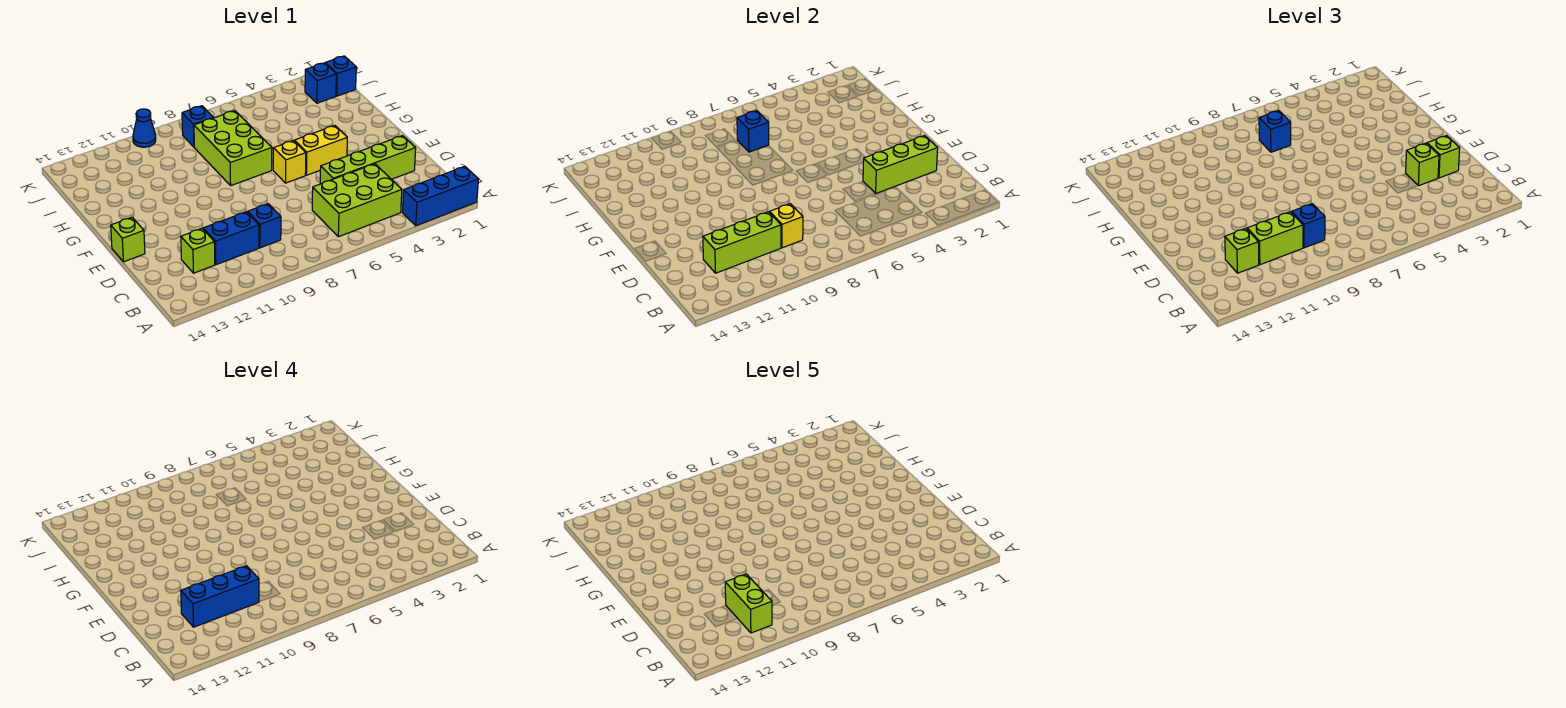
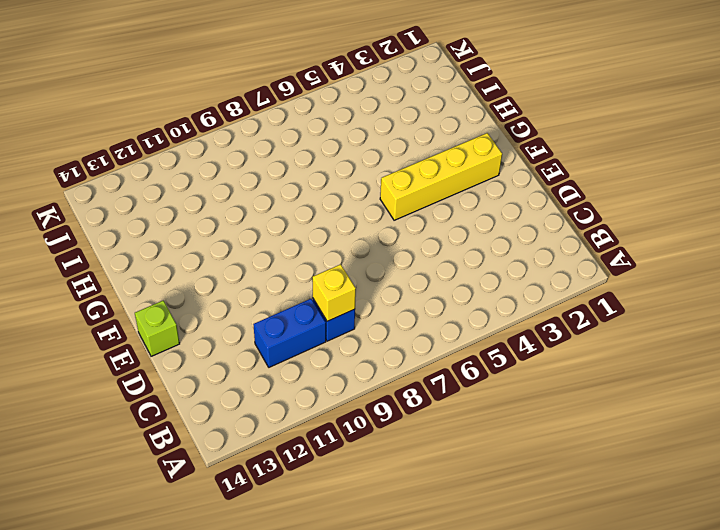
yellow 1x4 brick [380,133,502,220] -> yellow 1x2 brick [294,126,347,175]
none -> blue 1x3 brick [402,166,478,226]
none -> lime 2x3 brick [312,164,402,237]
none -> lime 1x1 brick [181,229,215,273]

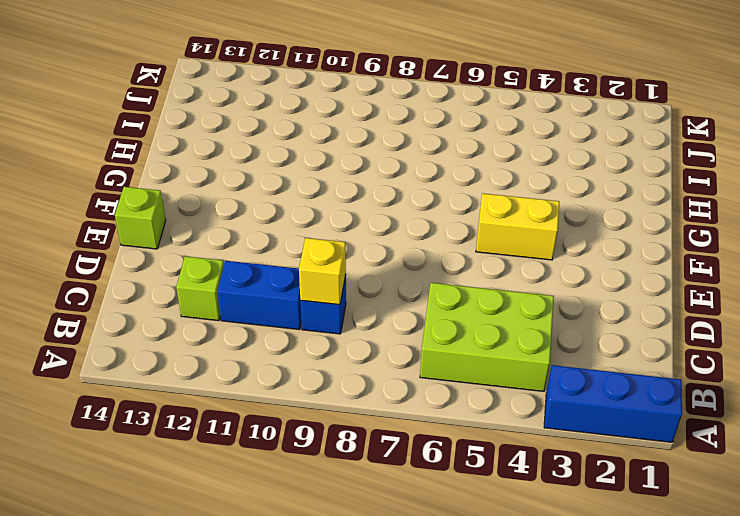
none -> lime 1x4 brick [320,136,416,184]
none -> yellow 1x1 brick [273,141,306,183]
none -> lime 2x3 brick [194,111,272,185]

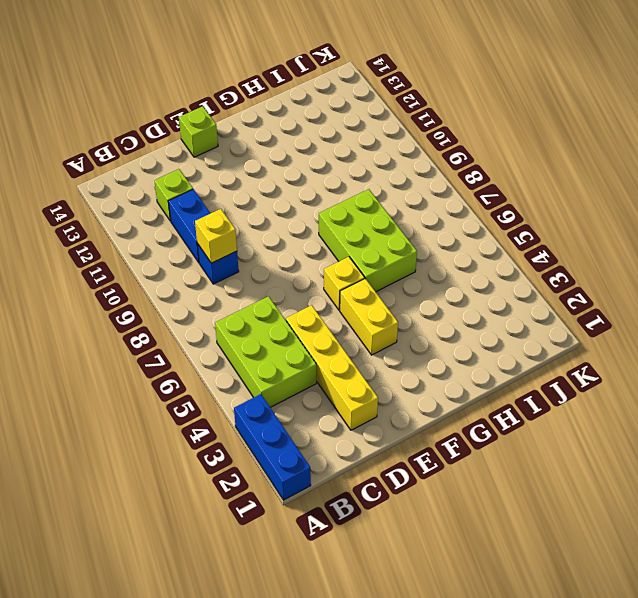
yellow 1x4 brick [286,305,378,430] -> lime 1x4 brick [320,136,416,184]
lime 2x3 brick [319,189,417,292] -> lime 2x3 brick turned to [194,111,272,185]
none -> blue 1x1 brick [325,56,356,96]
none -> blue 1x1 brick [305,63,336,103]
none -> blue 1x1 brick [182,106,213,147]

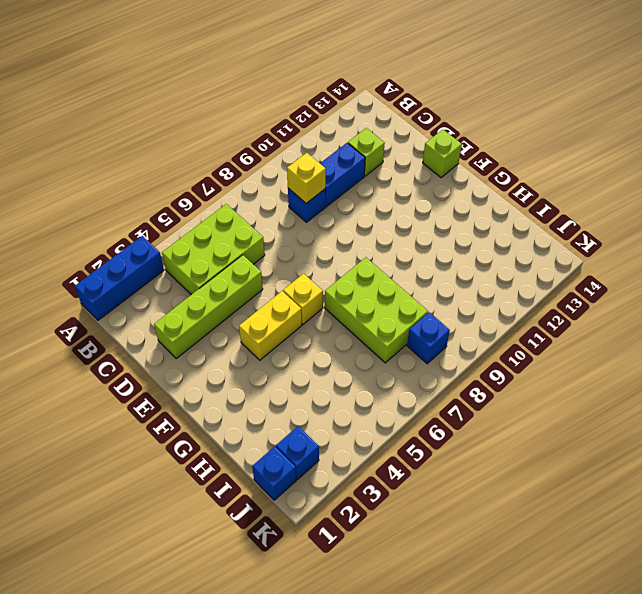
none -> blue 1x1 cone [133,109,156,147]
none -> lime 1x3 brick [703,212,781,273]
none -> lime 1x3 brick [863,136,938,193]

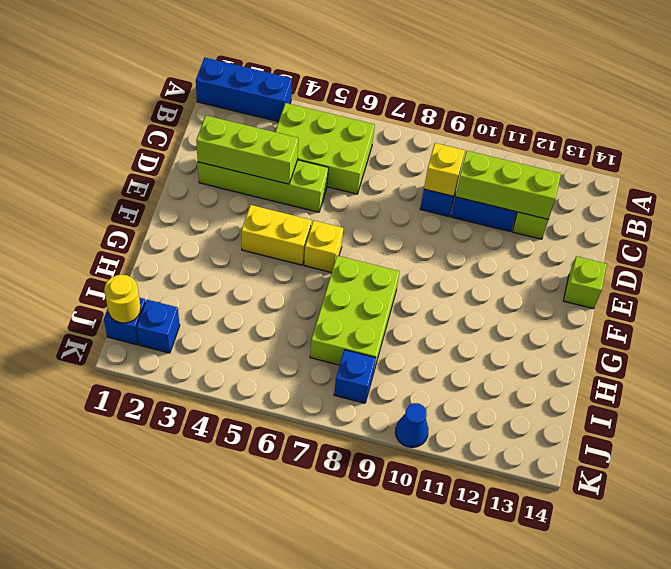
yellow 1x1 round brick [104,275,141,323] -> none
none -> blue 1x1 brick [737,111,769,152]
none -> blue 1x1 brick [1292,204,1325,248]
none -> lime 1x2 brick [1247,212,1303,265]

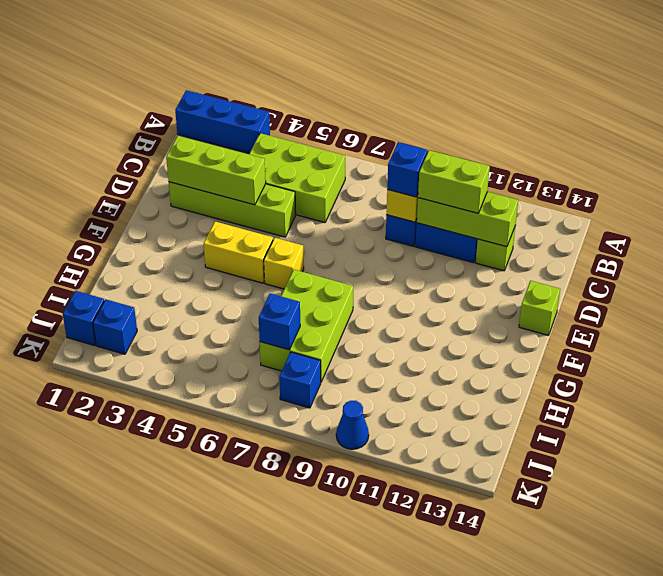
none -> lime 1x1 brick [1225,229,1259,273]
none -> lime 1x1 brick [1427,136,1460,178]
none -> lime 1x1 brick [1406,143,1439,186]

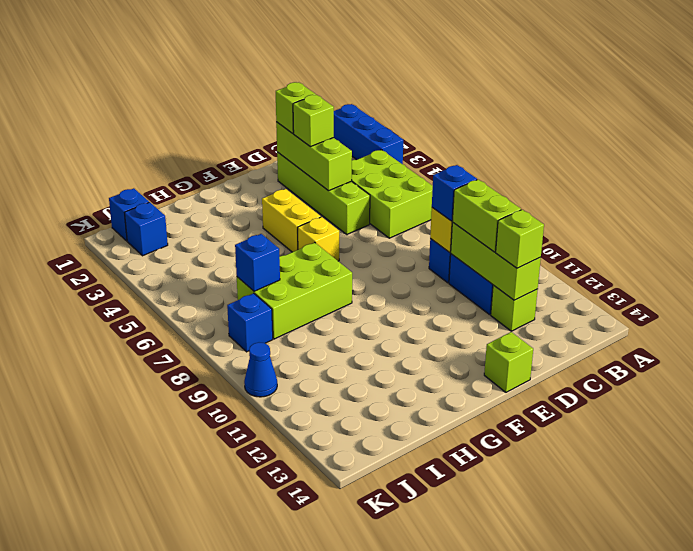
none -> blue 1x1 brick [1259,111,1291,152]
none -> blue 1x3 brick [181,566,259,627]
none -> lime 1x2 brick [725,574,772,633]

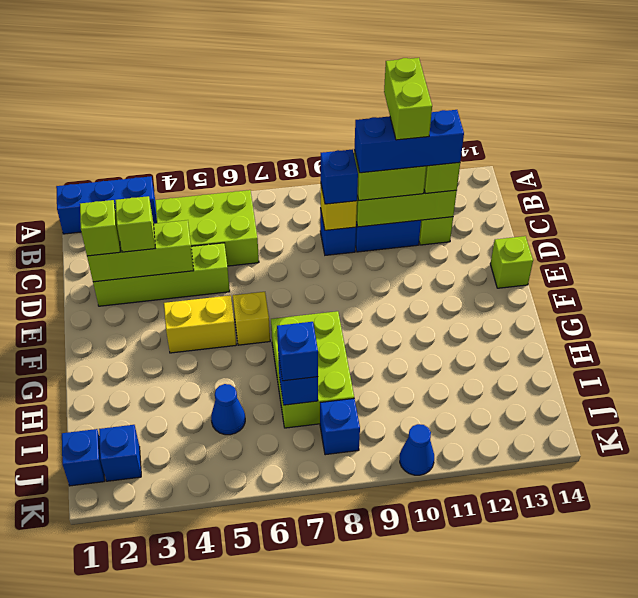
blue 1x1 cone [211,384,245,435] -> none

